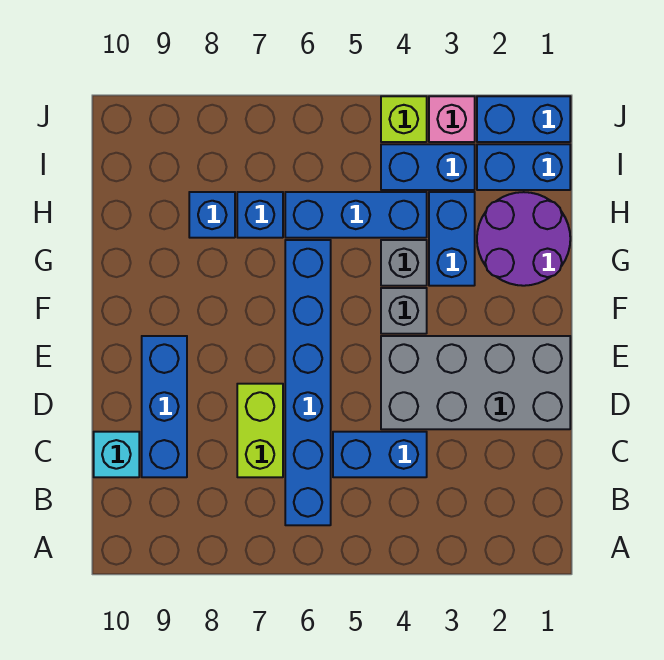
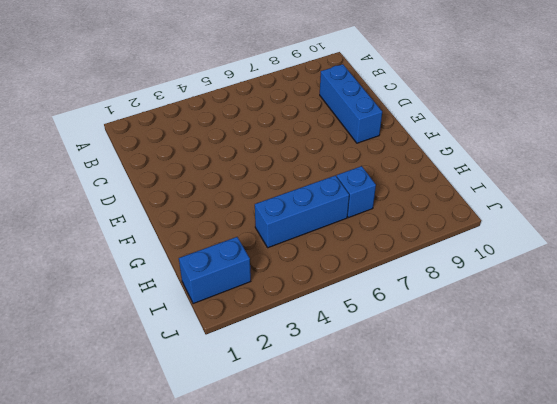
none -> blue 1x6 brick [285,240,331,525]
none -> blue 1x2 brick [333,432,427,477]
none -> lime 1x2 brick [237,384,283,477]

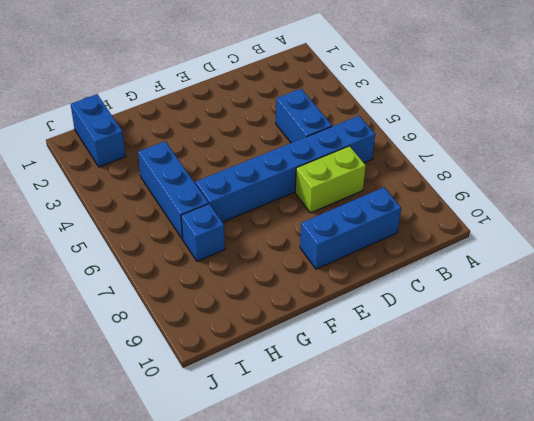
none -> cyan 1x1 brick [94,432,139,477]
none -> grey 2x4 brick [381,336,570,429]
none -> grey 1x1 brick [381,288,427,334]

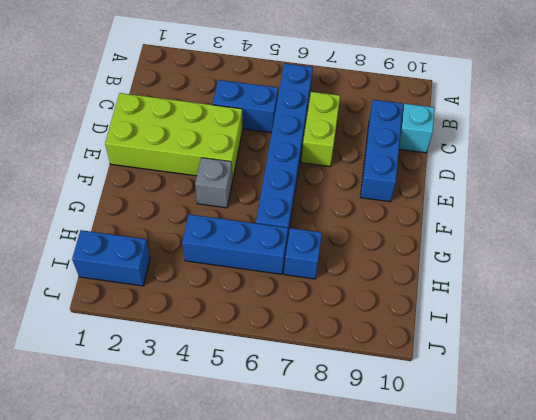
lime 2x4 brick [105,93,243,180] -> grey 2x4 brick [381,336,570,429]
none -> purple 2x2 round brick [477,192,570,286]
none -> blue 1x2 brick [429,192,475,286]
none -> grey 1x1 brick [381,240,427,286]

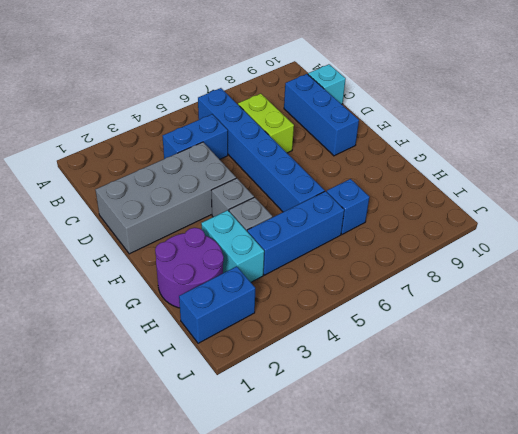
cyan 1x2 brick [201,210,264,282] -> blue 1x2 brick [429,192,475,286]
none -> blue 1x1 brick [189,192,235,238]
none -> blue 1x2 brick [381,144,475,190]
none -> blue 1x2 brick [477,96,570,142]

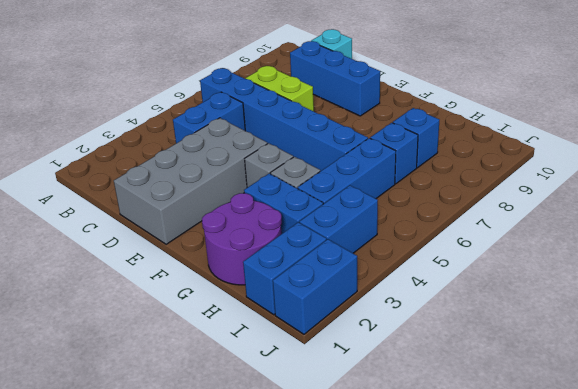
none -> pink 1x1 brick [429,96,475,142]
none -> lime 1x1 brick [381,96,427,142]

